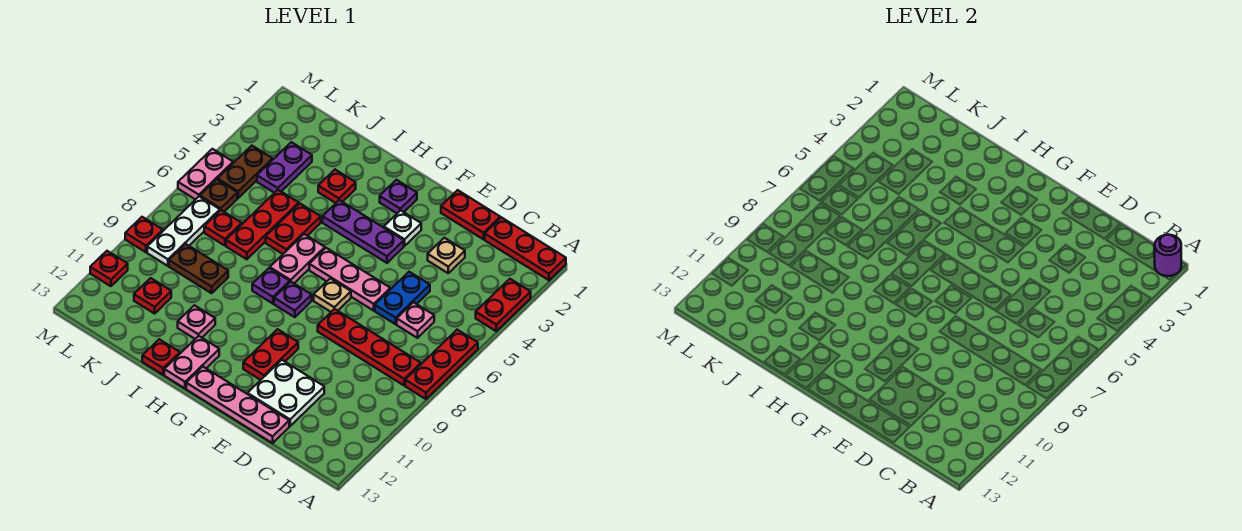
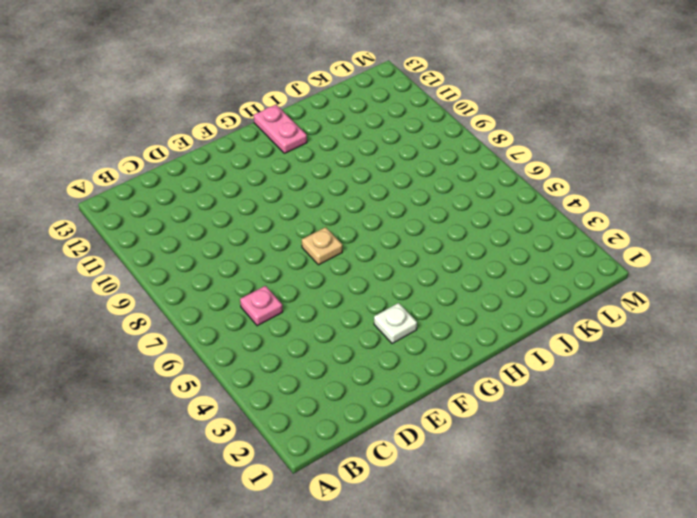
none -> red 1x3 plate [485,217,566,280]
none -> red 1x2 plate [476,279,531,331]
none -> red 1x3 plate [405,330,478,399]
none -> red 1x4 plate [318,309,421,385]

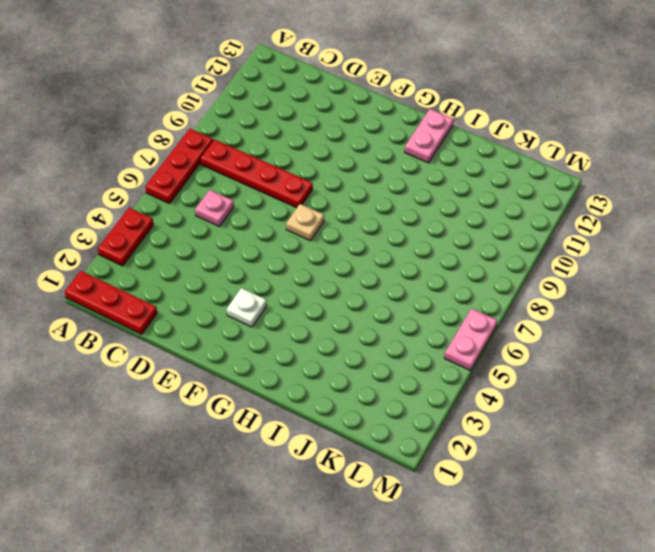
none -> red 1x2 plate [441,190,500,239]
none -> tan 1x1 plate [428,238,465,273]
none -> blue 1x2 plate [375,272,430,324]
none -> white 2x2 plate [248,360,324,426]

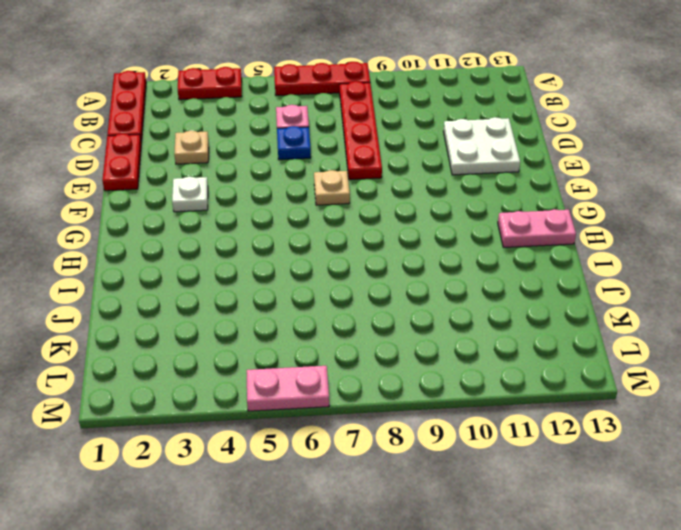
blue 1x1 plate [277,126,311,160] -> blue 1x2 plate [375,272,430,324]
none -> pink 1x4 plate [186,367,289,443]
none -> pink 1x3 plate [309,248,391,310]
none -> purple 1x3 plate [323,200,404,263]
none -> red 1x2 plate [243,329,298,380]

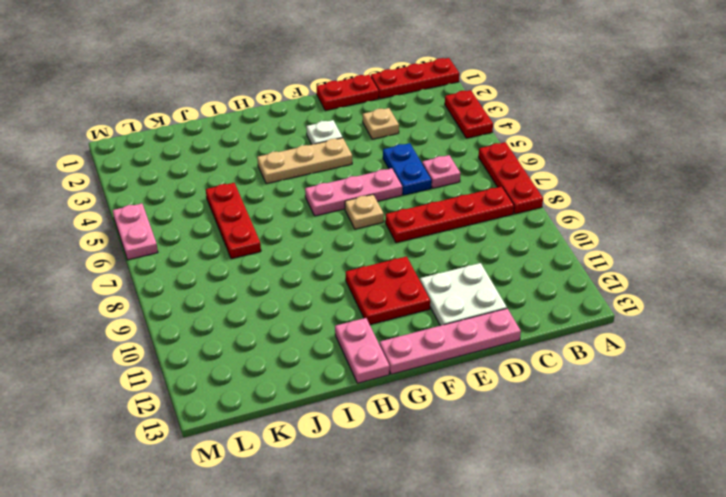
tan 1x3 plate [257,138,352,184] -> purple 1x3 plate [323,200,404,263]
red 2x2 plate [346,257,430,325] -> red 1x2 plate [243,329,298,380]
none -> purple 1x1 plate [380,180,417,213]
none -> purple 1x1 plate [274,282,312,317]
none -> pink 1x2 plate [270,234,325,283]
none -> purple 1x1 plate [252,268,290,304]

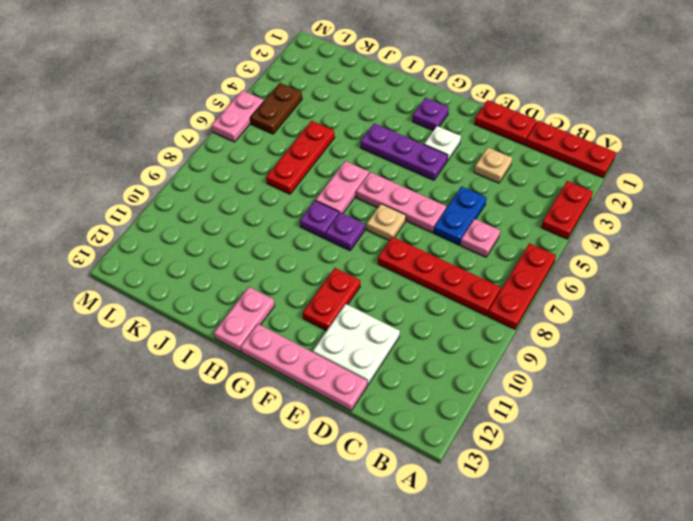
none -> red 1x1 plate [318,170,356,203]
none -> red 1x2 plate [266,204,321,254]
none -> pink 1x1 plate [178,305,215,339]
none -> red 1x1 plate [142,339,180,375]

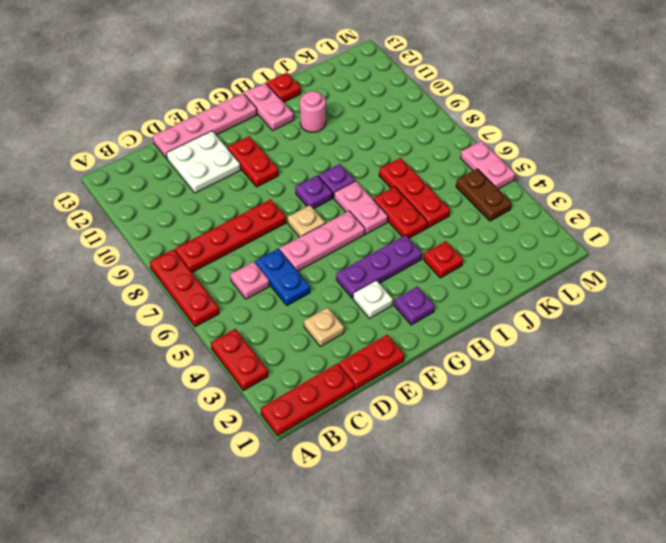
pink 1x1 round brick [300,91,326,132] -> pink 1x1 plate [178,305,215,339]
none -> brown 1x2 plate [169,244,228,293]
none -> purple 1x2 plate [257,142,312,193]
none -> red 1x1 plate [204,210,242,246]
none -> red 1x1 plate [134,278,171,314]

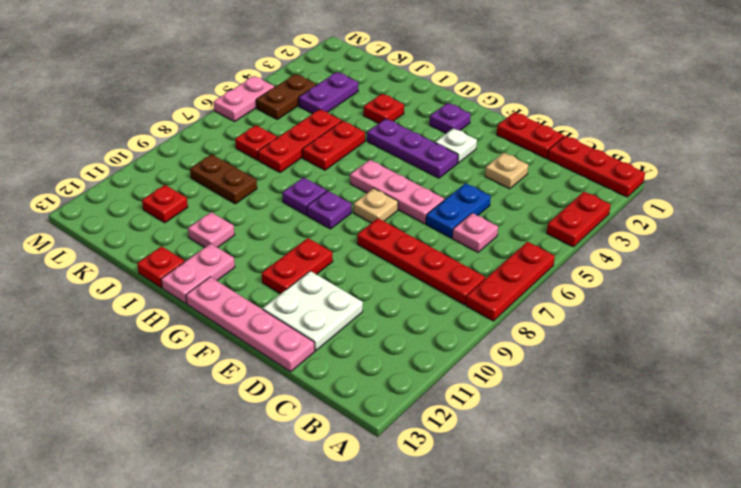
none -> pink 1x2 plate [270,234,325,283]
none -> brown 1x1 plate [200,179,237,212]
none -> white 1x3 plate [147,197,220,266]
none -> red 1x1 plate [125,217,163,252]

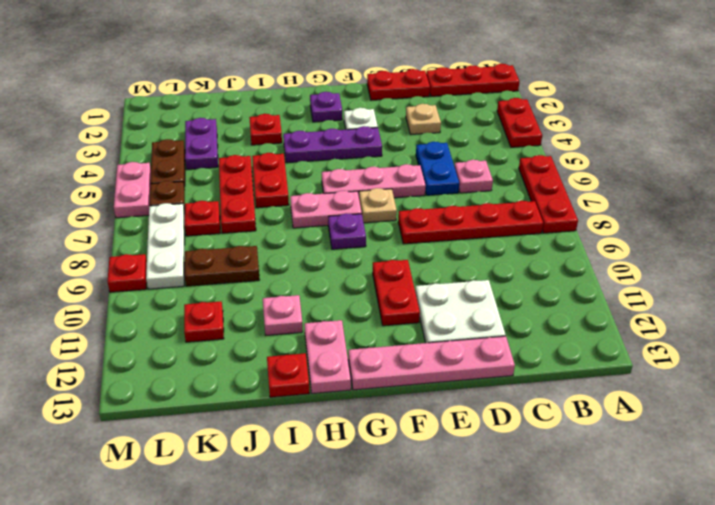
pink 1x2 plate [290,191,362,228] -> pink 1x2 plate turned to [270,234,325,283]
none -> purple 1x1 plate [252,268,290,304]
none -> red 1x1 plate [90,251,128,286]
none -> purple 1x1 round brick [1155,235,1181,276]

